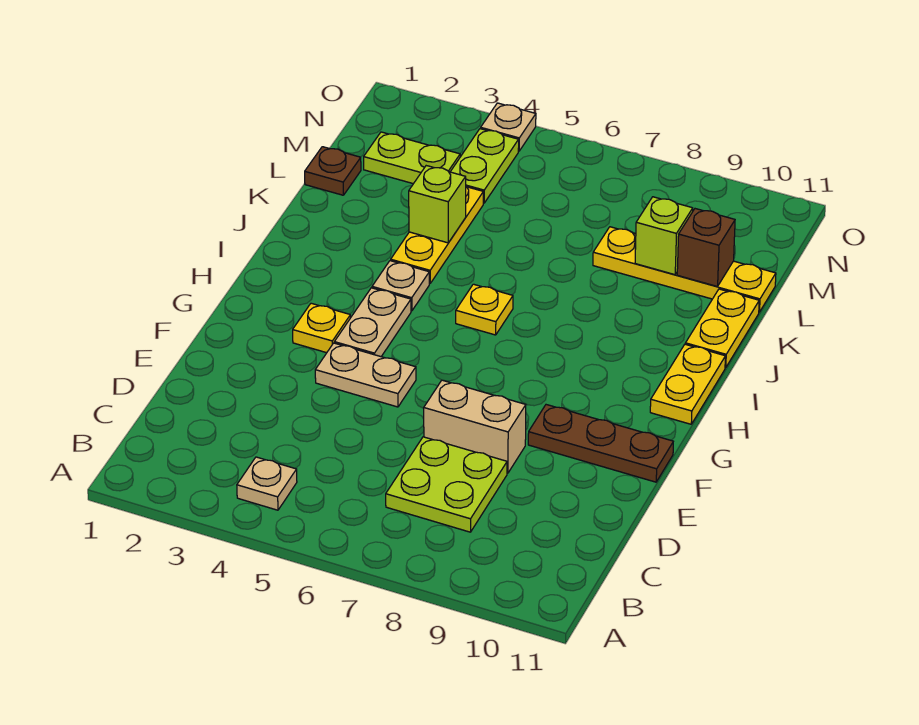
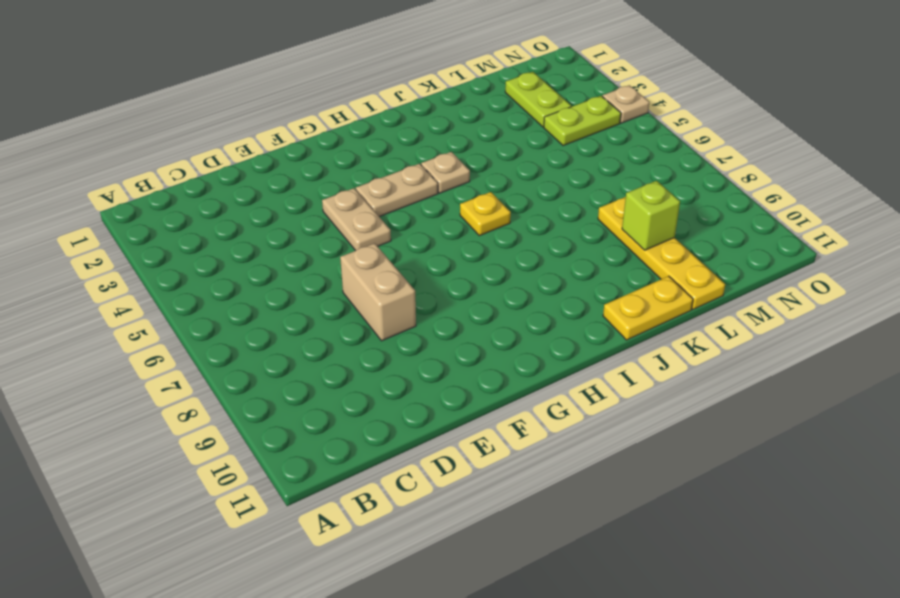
none -> tan 1x1 plate [237,457,297,510]
none -> lime 2x2 plate [386,437,507,532]
none -> brown 1x3 plate [528,405,673,482]

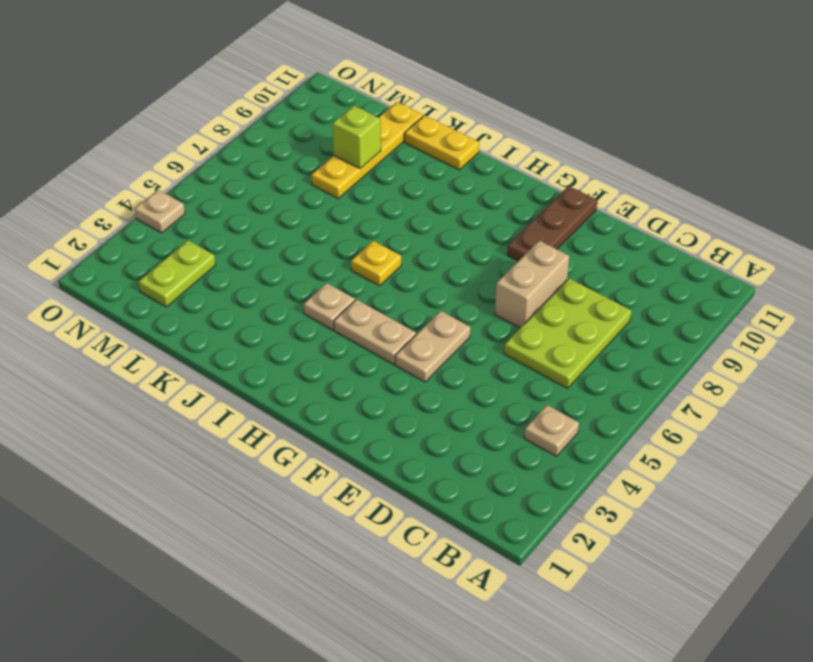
lime 2x3 plate [504,278,631,388] -> lime 2x2 plate [386,437,507,532]
none -> yellow 1x1 plate [293,303,351,353]
none -> yellow 1x2 plate [650,344,725,424]
none -> yellow 1x3 plate [391,187,483,284]

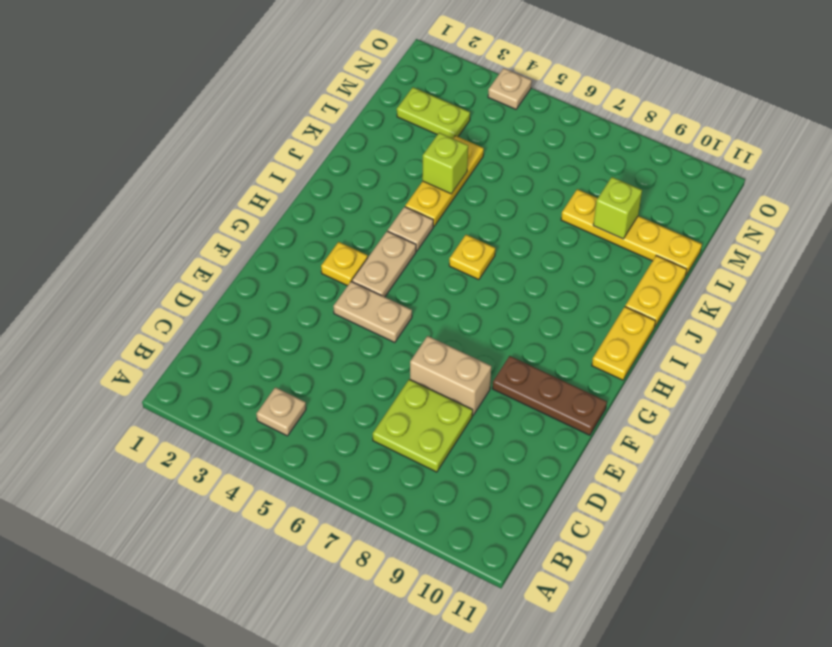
none -> brown 1x1 plate [305,147,361,195]
none -> lime 1x2 plate [451,129,519,203]
none -> brown 1x1 brick [677,209,735,287]

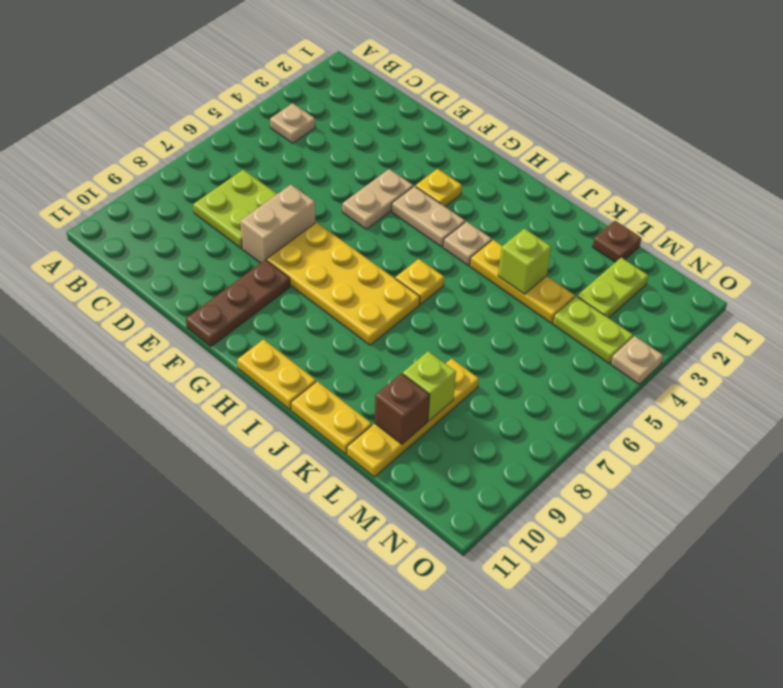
yellow 2x4 plate [267,222,420,345] -> none

